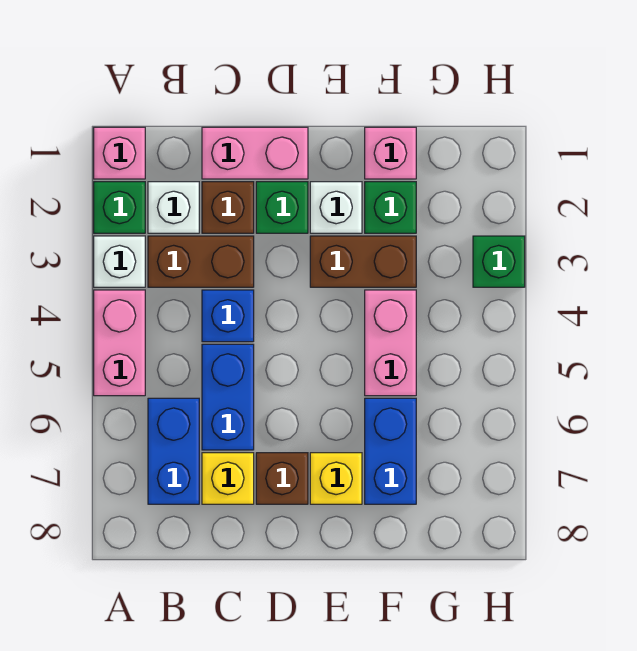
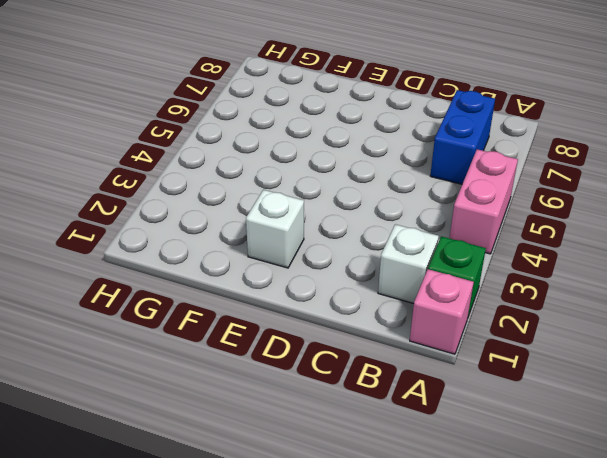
none -> white 1x1 brick [94,236,145,287]
none -> brown 1x2 brick [148,236,254,287]
none -> pink 1x2 brick [202,127,308,179]

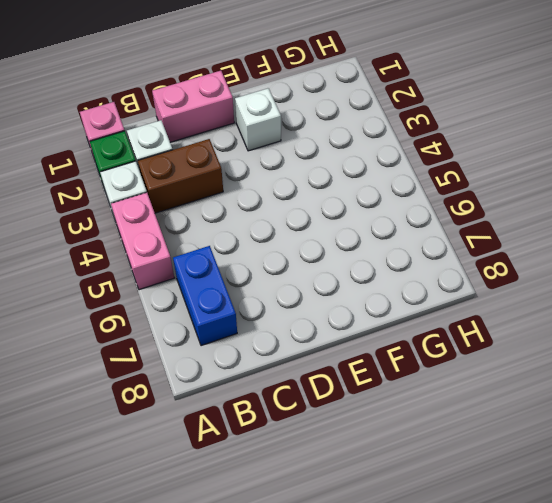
none -> brown 1x1 brick [202,182,254,233]
none -> blue 1x1 brick [202,290,254,342]
none -> blue 1x2 brick [202,344,254,450]

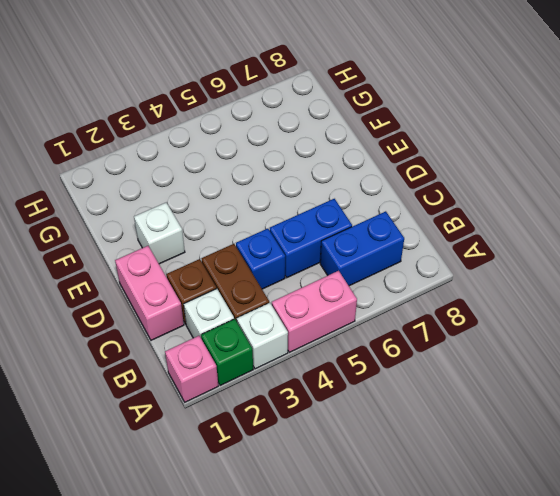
none -> yellow 1x1 brick [202,453,254,504]
none -> green 1x1 brick [256,182,308,233]
none -> brown 1x1 brick [256,453,308,504]

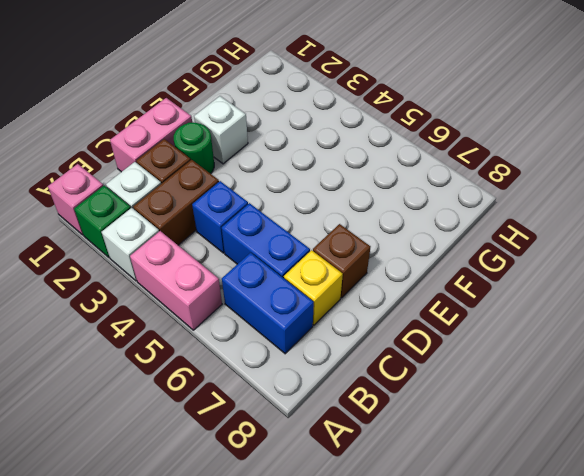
green 1x1 round brick [174,123,214,174] -> green 1x1 brick [256,182,308,233]
none -> brown 1x2 brick [310,236,416,287]
none -> yellow 1x1 brick [310,453,362,504]
none -> pink 1x1 brick [365,127,416,179]

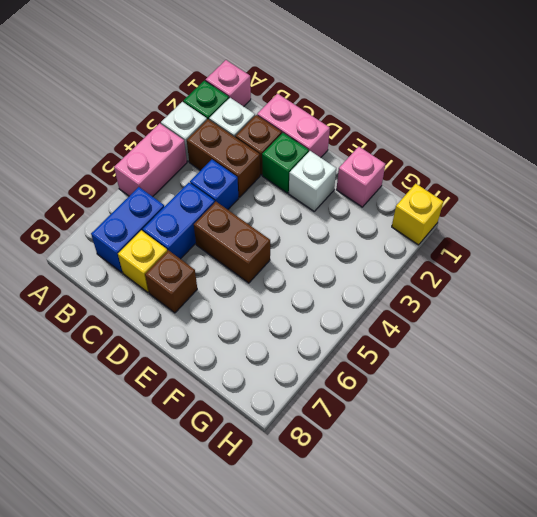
brown 1x2 brick [194,202,270,283] -> brown 1x2 brick moved to [310,236,416,287]
yellow 1x1 brick [392,184,443,245] -> yellow 1x1 brick moved to [310,453,362,504]
none -> green 1x1 brick [365,182,416,233]
none -> pink 1x2 brick [365,290,416,396]
none -> blue 1x2 brick [365,398,416,504]

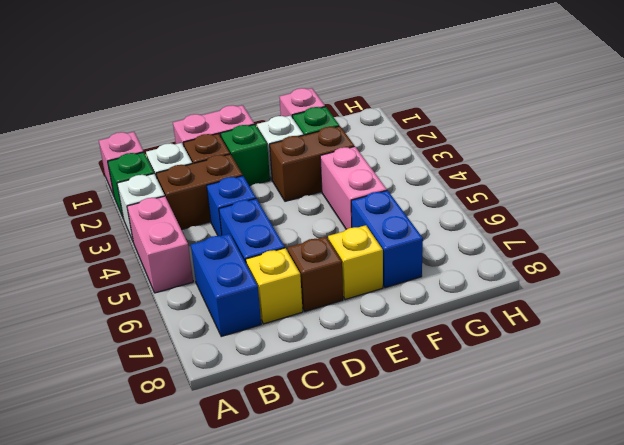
none -> green 1x1 brick [473,236,525,287]

